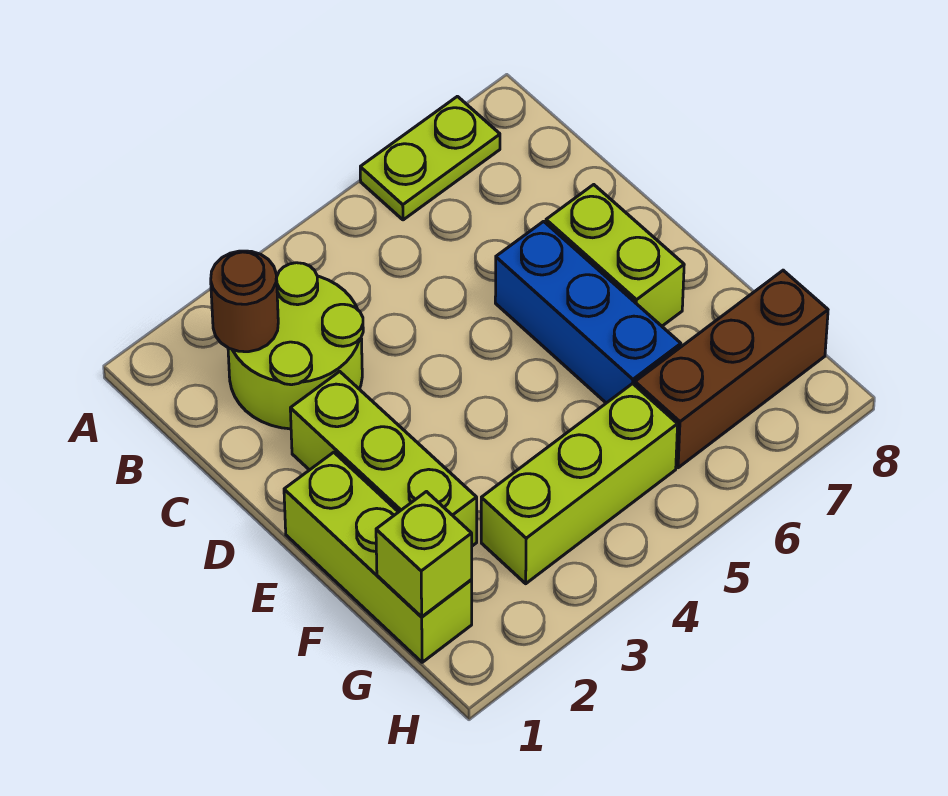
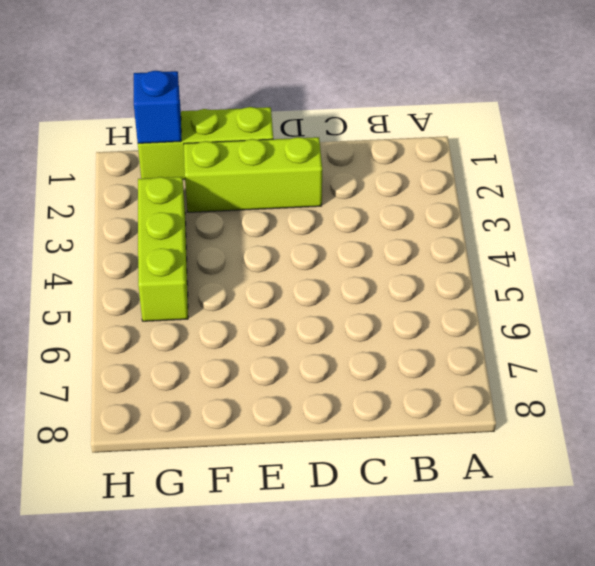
blue 1x1 brick [134,71,181,143] -> lime 1x1 brick [376,492,472,617]
none -> lime 1x2 plate [360,96,500,220]
none -> lime 2x2 round brick [228,263,363,429]

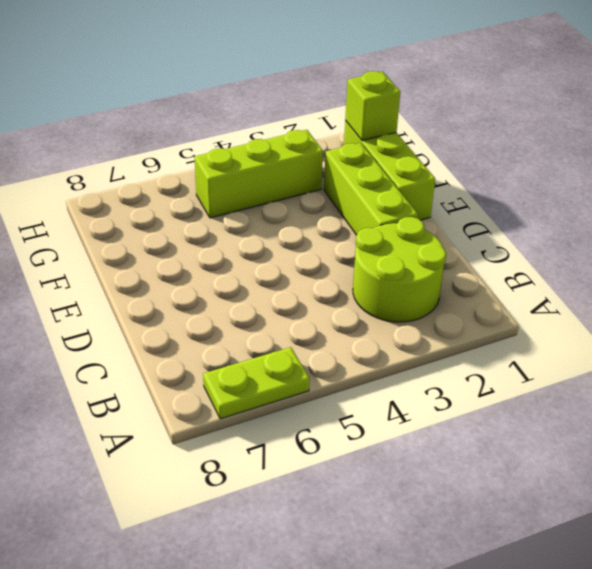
none -> blue 1x3 brick [495,221,681,403]
none -> lime 1x2 brick [546,185,684,326]

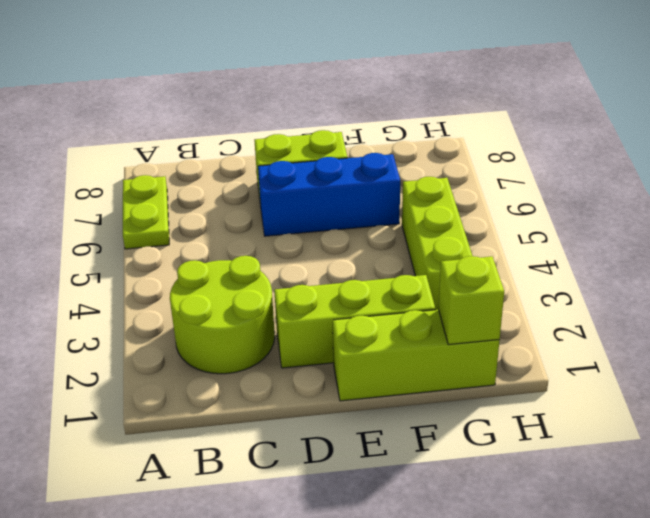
none -> brown 1x3 brick [635,270,828,468]
none -> brown 1x1 round brick [211,251,278,352]

